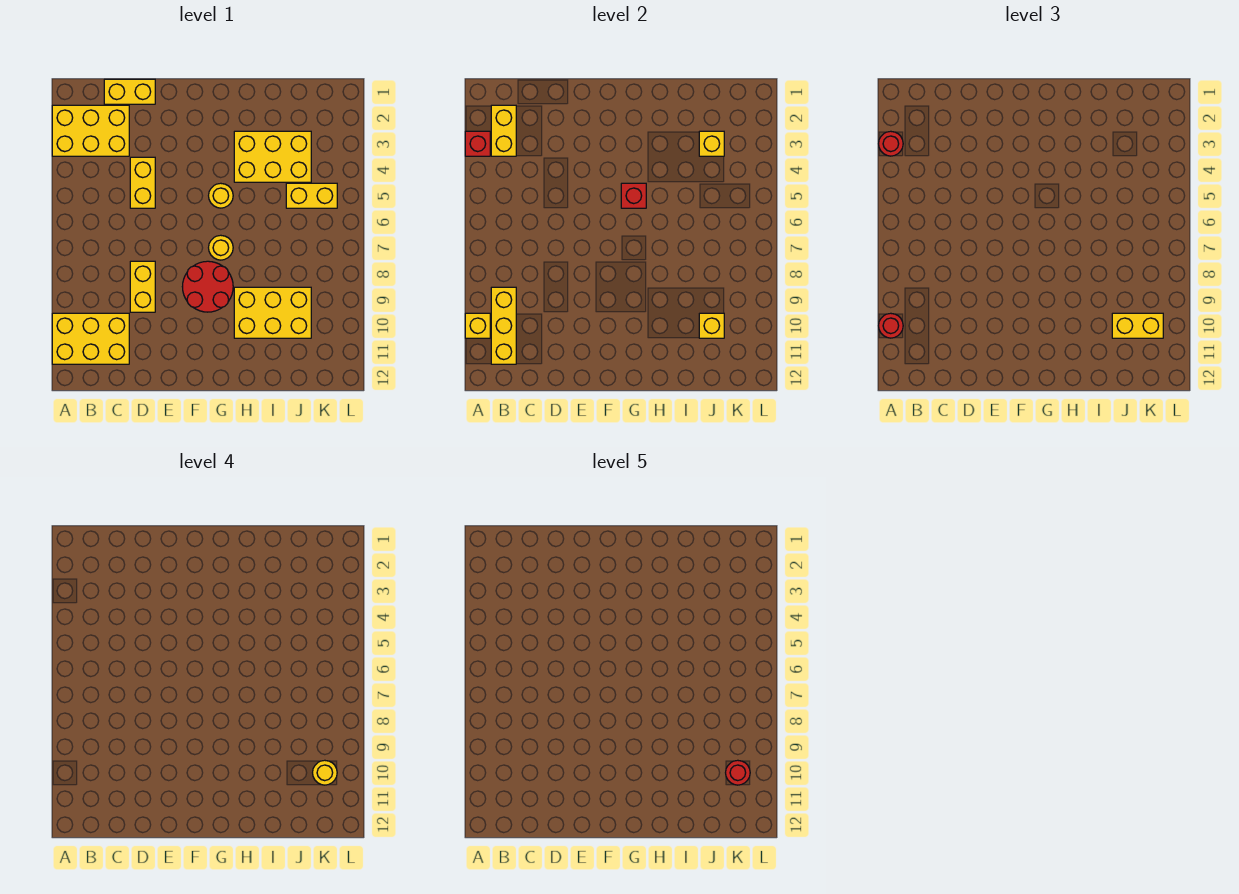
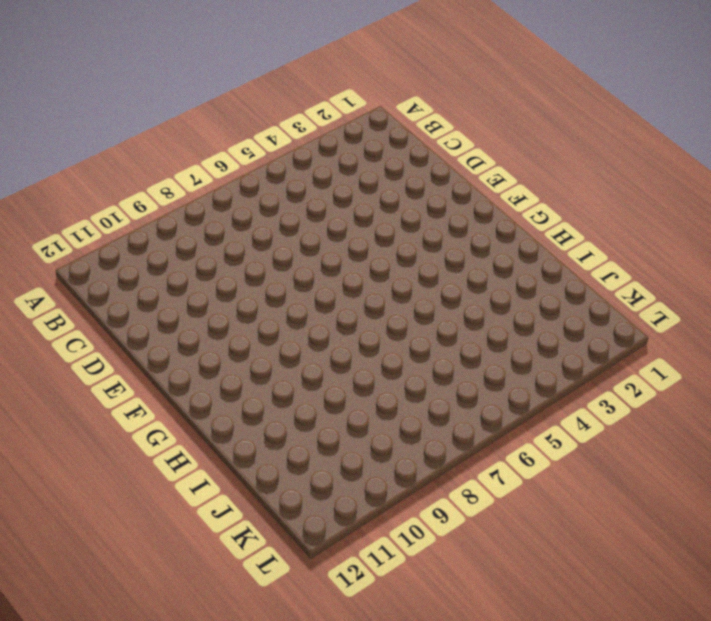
none -> yellow 2x3 brick [52,105,129,156]
none -> yellow 2x3 brick [52,313,129,364]
none -> yellow 1x2 brick [104,79,155,104]

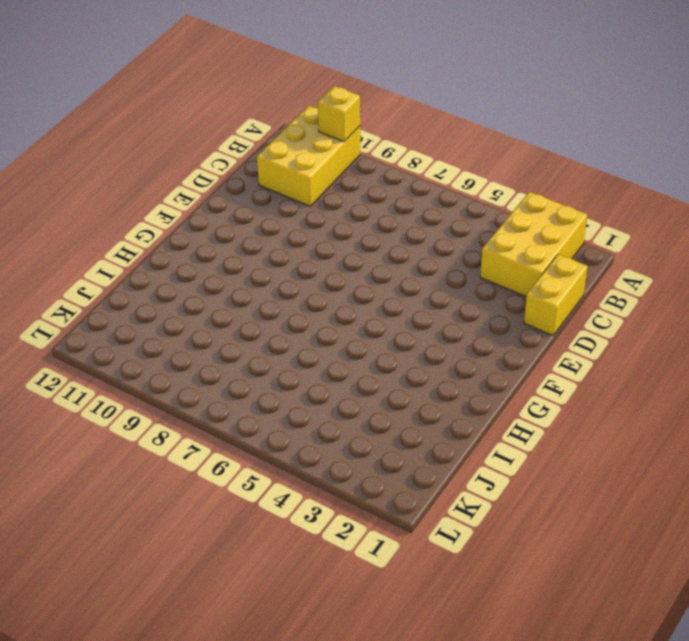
none -> yellow 1x2 brick [130,157,155,208]
none -> yellow 1x2 brick [130,261,155,312]
none -> red 2x2 round brick [182,261,233,312]

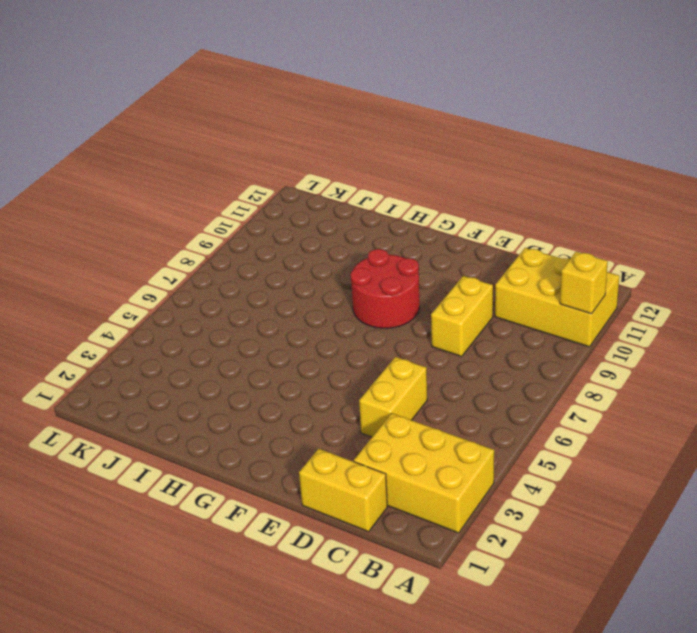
none -> yellow 1x1 round brick [209,183,233,208]
none -> yellow 1x1 round brick [209,235,233,260]
none -> yellow 2x3 brick [234,131,311,182]

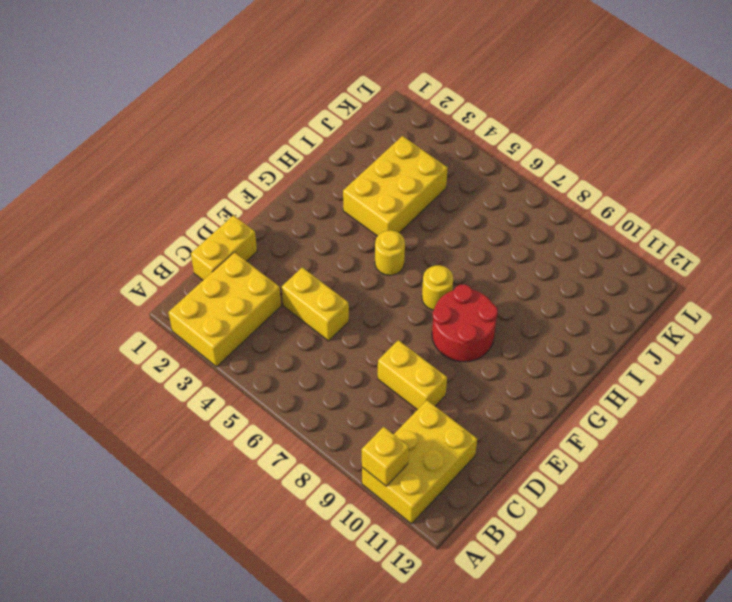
none -> yellow 2x3 brick [234,287,311,338]
none -> yellow 1x2 brick [286,183,337,208]
none -> red 1x1 brick [465,131,490,156]

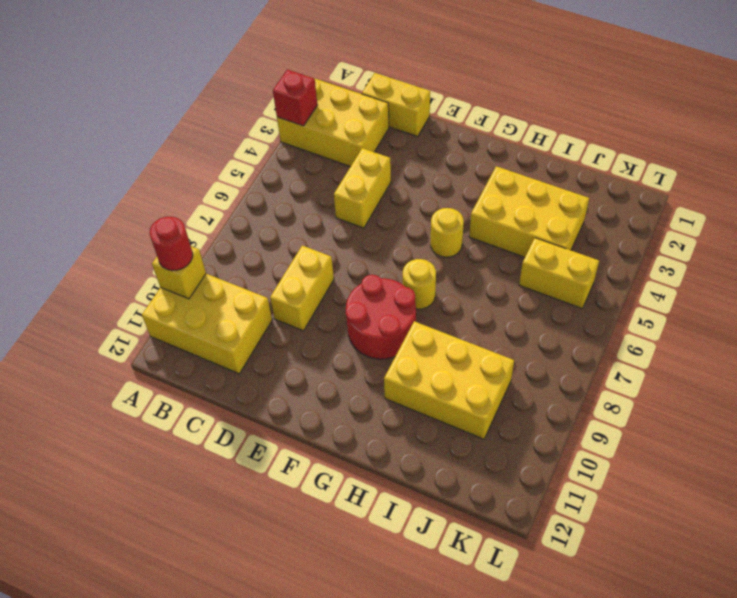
none -> yellow 1x2 brick [491,105,516,156]
none -> yellow 1x3 brick [491,287,516,364]
none -> red 1x1 brick [621,183,646,208]

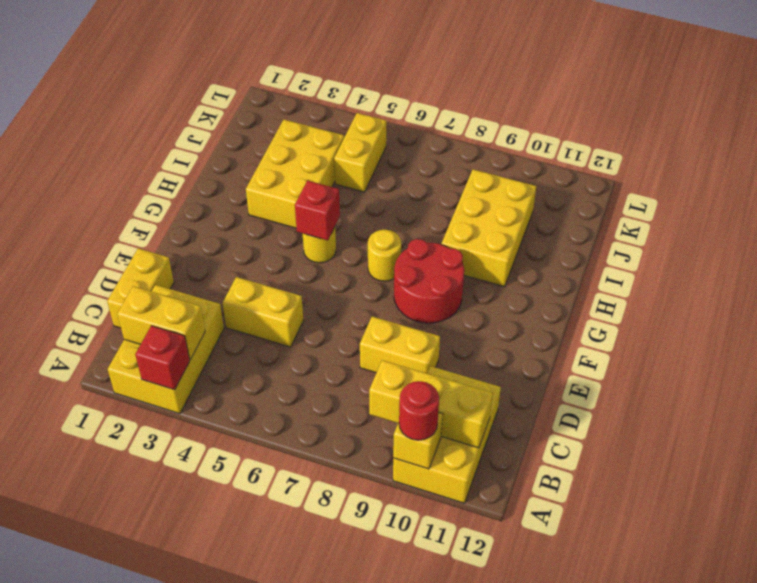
none -> yellow 1x1 brick [699,131,724,156]
none -> yellow 1x1 brick [699,313,724,338]
none -> red 1x1 round brick [879,131,903,156]

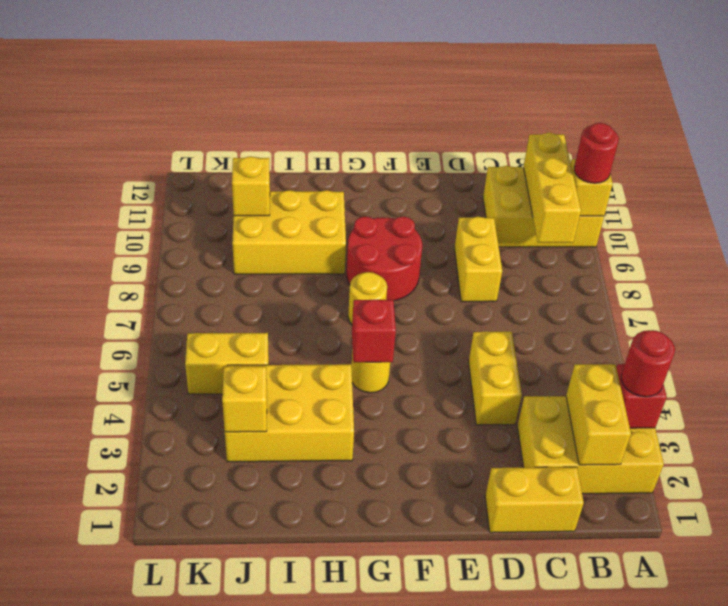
none -> yellow 1x2 brick [1112,313,1163,338]
none -> yellow 1x1 round brick [313,760,337,785]
none -> red 1x1 round brick [726,760,750,785]

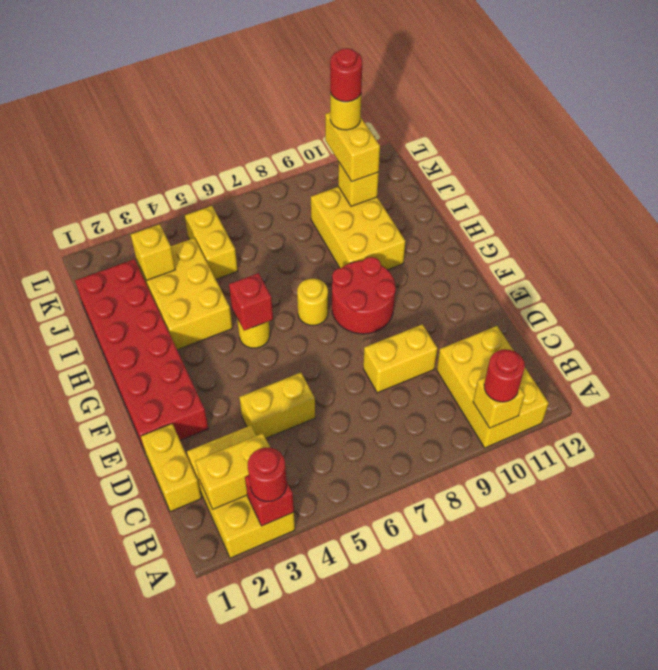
red 2x6 brick [75,259,208,451] -> none
none -> yellow 1x3 brick [491,287,516,364]

